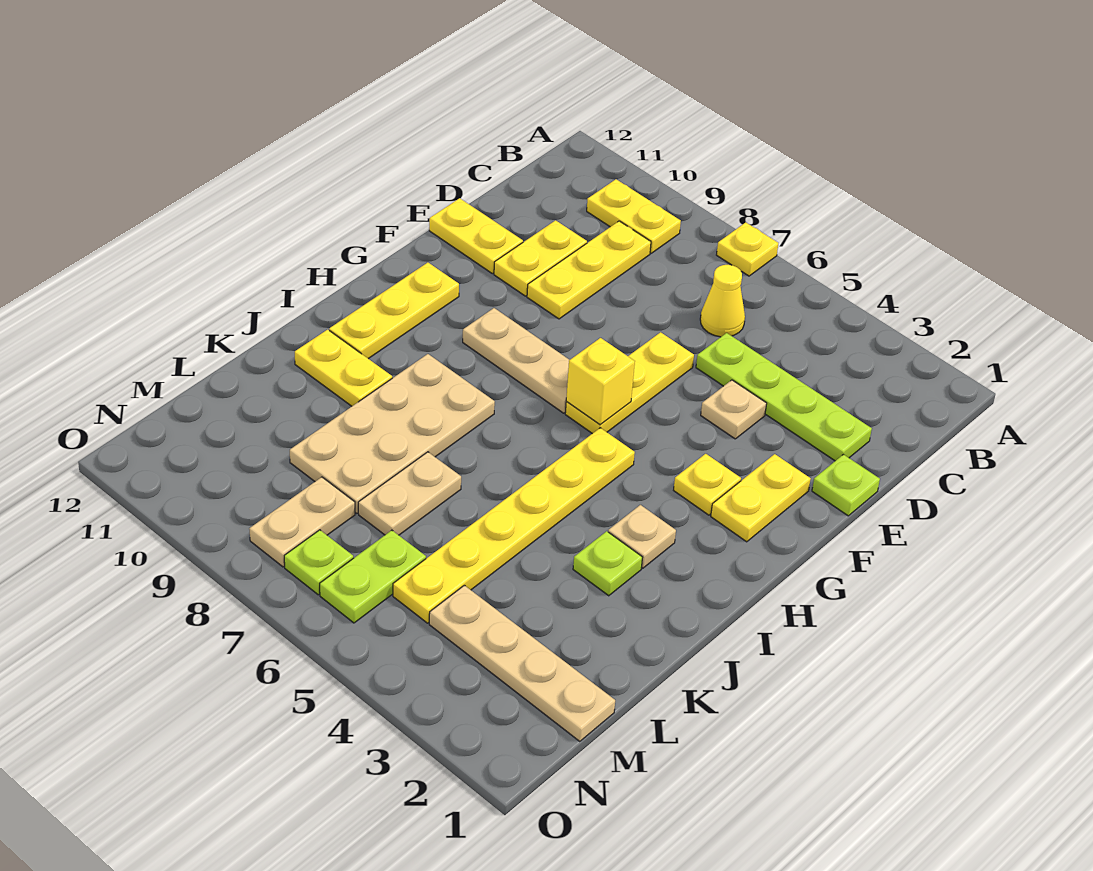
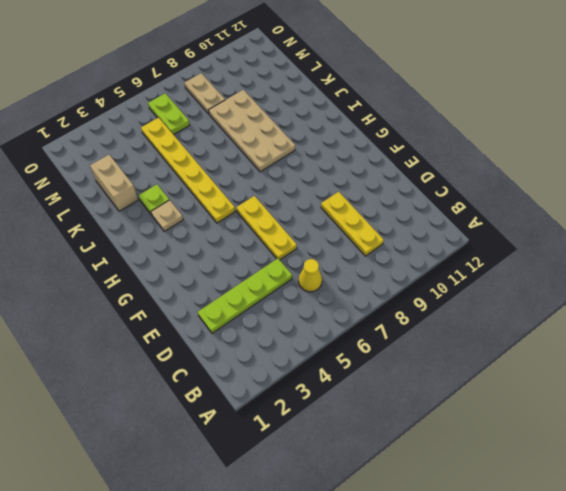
tan 1x2 brick [90,155,138,211] -> none
none -> yellow 1x1 plate [717,222,778,276]
none -> yellow 1x2 plate [587,179,681,253]
none -> yellow 1x2 plate [494,220,587,296]

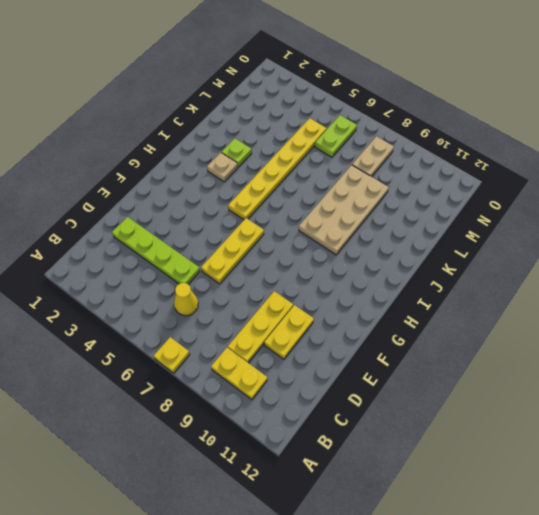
none -> lime 1x1 plate [812,455,880,516]
none -> tan 1x1 plate [701,380,767,439]
none -> yellow 1x2 plate [429,198,523,274]

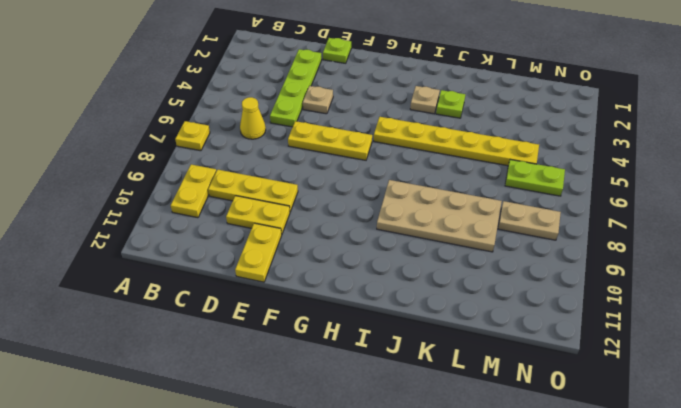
none -> yellow 1x2 plate [711,454,811,542]
none -> yellow 1x1 plate [674,454,741,515]
none -> tan 1x3 plate [463,308,569,413]

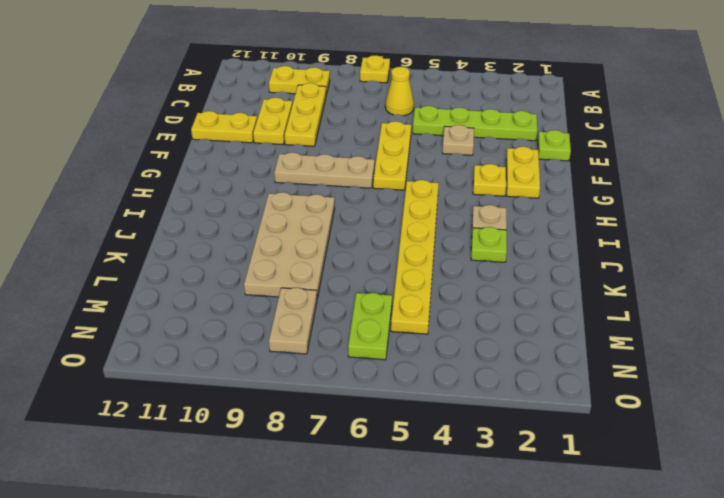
none -> yellow 1x3 plate [329,263,459,359]
none -> yellow 1x2 plate [295,330,392,406]
none -> tan 1x2 plate [358,452,461,535]

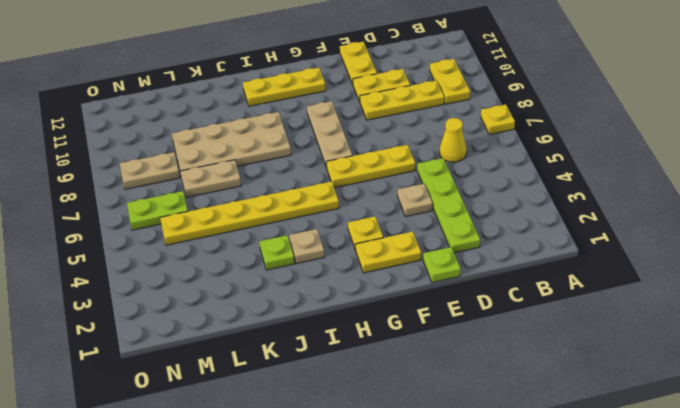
none -> yellow 1x2 plate [295,330,392,406]
none -> tan 1x4 plate [429,585,615,741]
none -> lime 1x1 plate [284,530,353,595]

